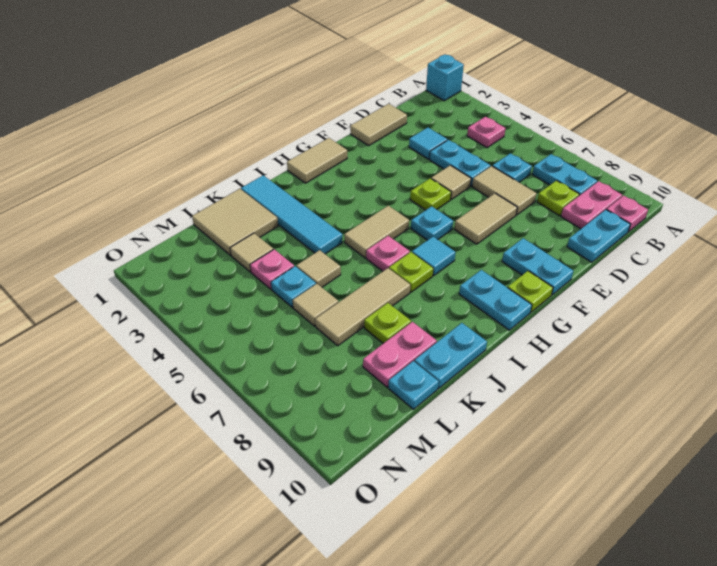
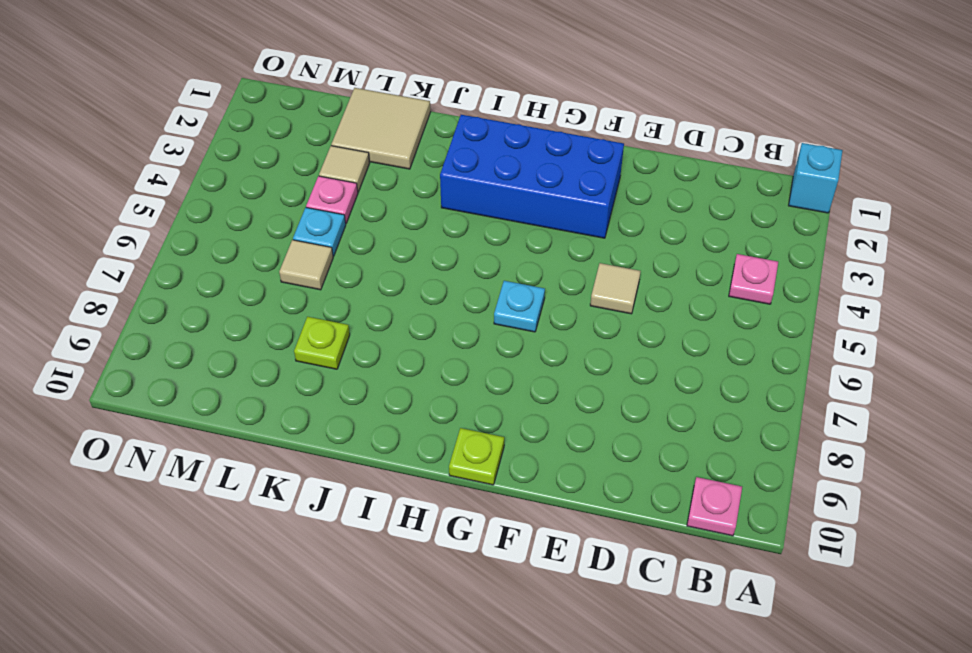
blue 2x4 brick [440,115,624,238] -> none
none -> cyan 1x2 plate [532,154,597,196]
none -> pink 1x2 plate [561,181,622,229]
none -> cyan 1x1 plate [493,153,532,182]
none -> lime 1x1 plate [537,181,579,216]

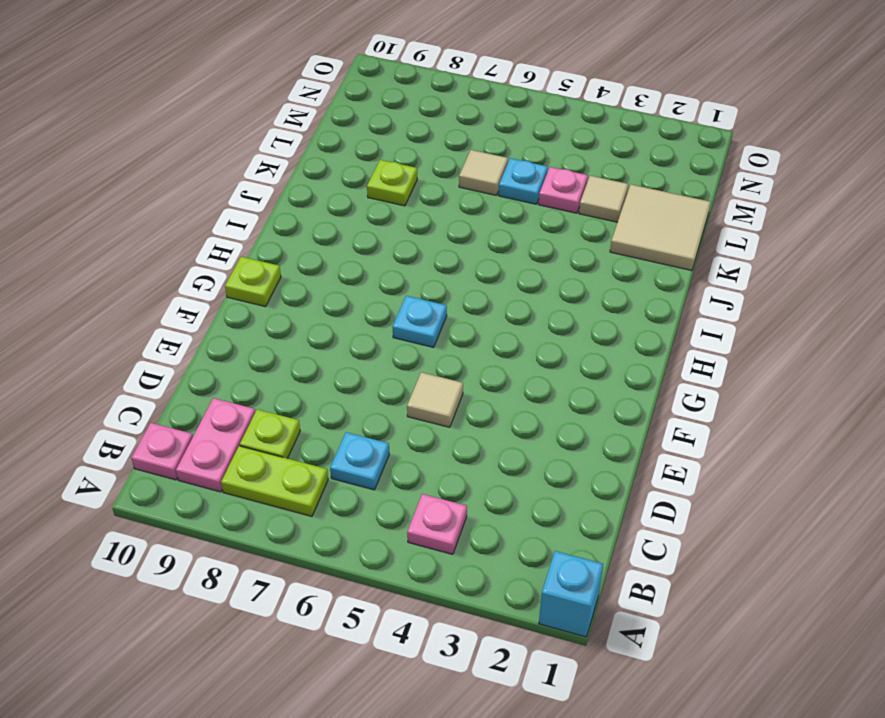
lime 1x2 plate [221,446,328,516] -> cyan 1x2 plate [532,154,597,196]
none -> cyan 1x2 plate [567,210,630,262]
none -> tan 1x2 tile [350,104,407,146]
none -> cyan 1x1 tile [409,128,447,159]
none -> cyan 1x2 plate [429,140,490,186]

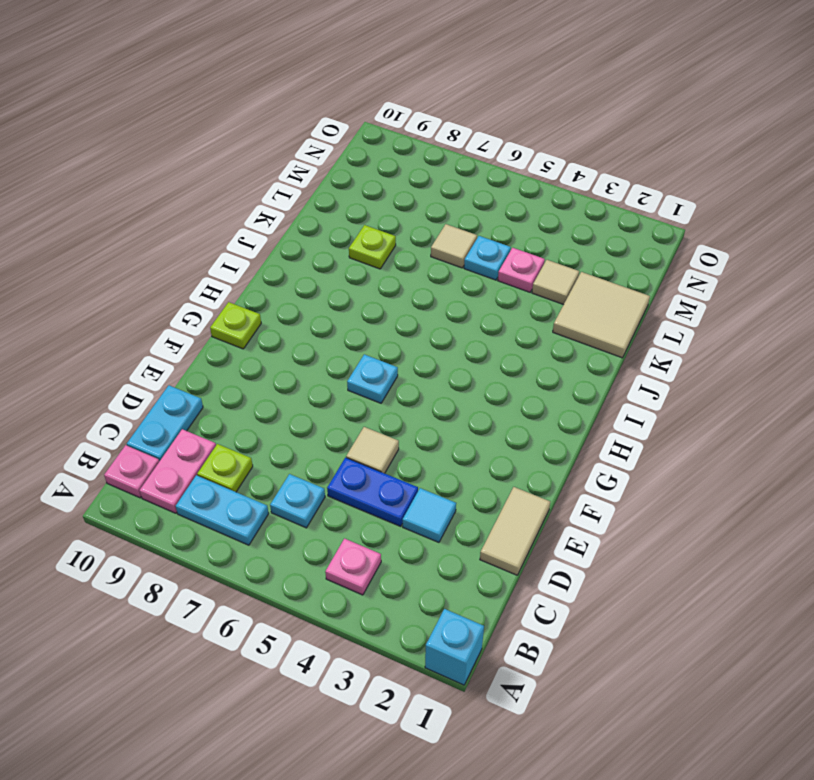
blue 1x2 plate [327,458,418,526] -> cyan 1x2 plate [429,140,490,186]
none -> tan 1x2 tile [472,166,537,215]
none -> tan 1x2 tile [455,193,517,244]
none -> lime 1x1 plate [410,178,451,210]
none -> cyan 1x2 plate [502,238,573,295]

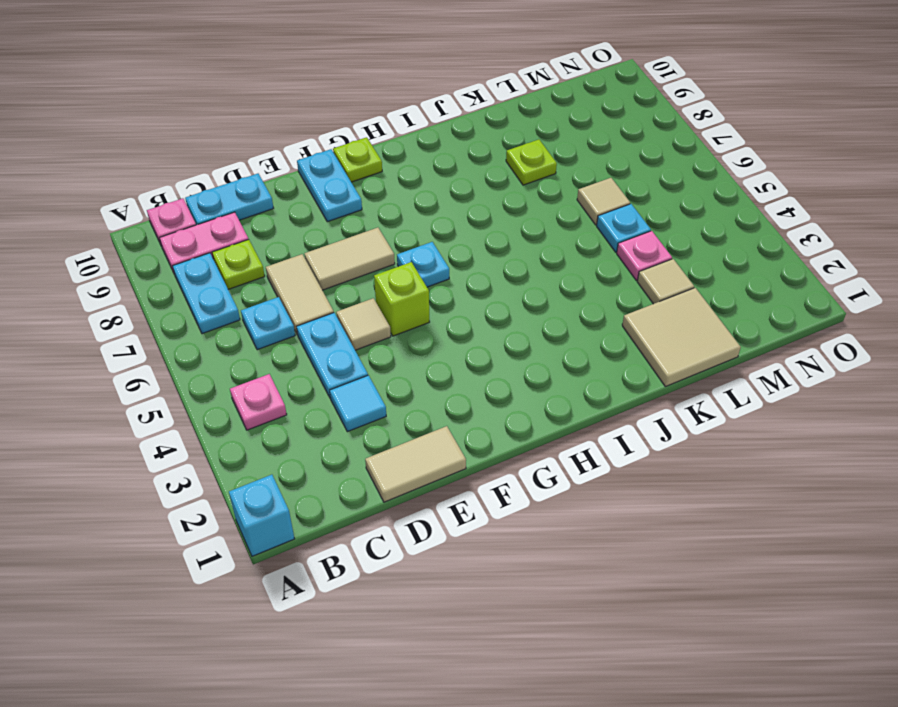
lime 1x1 brick [374,262,429,336] -> lime 1x1 plate [410,178,451,210]
none -> tan 1x2 tile [287,138,347,183]
none -> tan 1x2 tile [344,206,409,258]
none -> cyan 1x1 tile [412,237,455,276]
none -> cyan 1x2 plate [459,270,532,330]

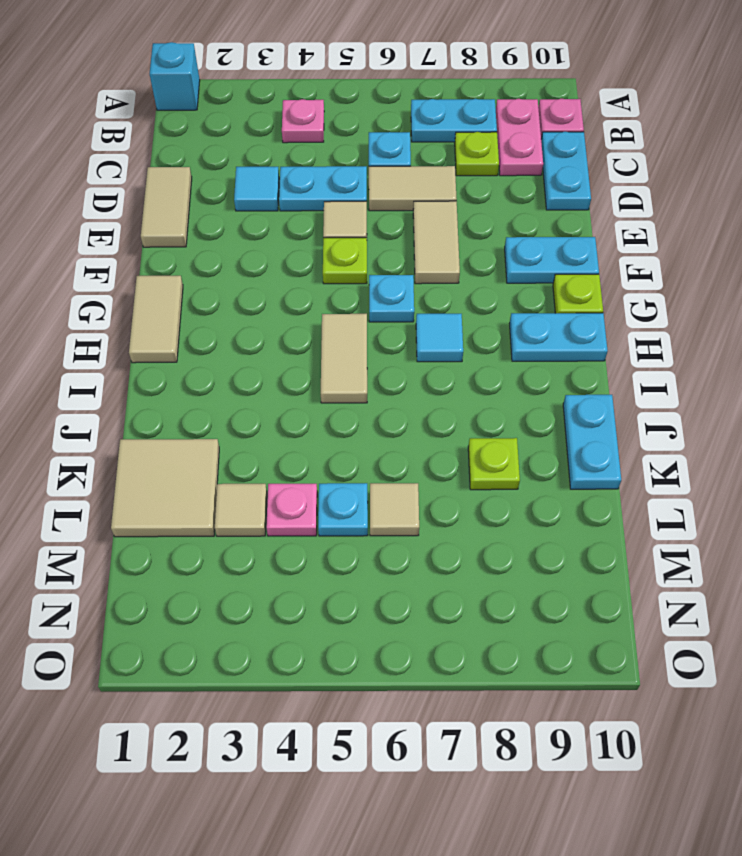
none -> pink 1x1 plate [366,236,410,271]
none -> lime 1x1 plate [389,252,433,292]
none -> cyan 1x4 tile [241,175,342,254]
none -> tan 1x3 tile [315,268,410,346]

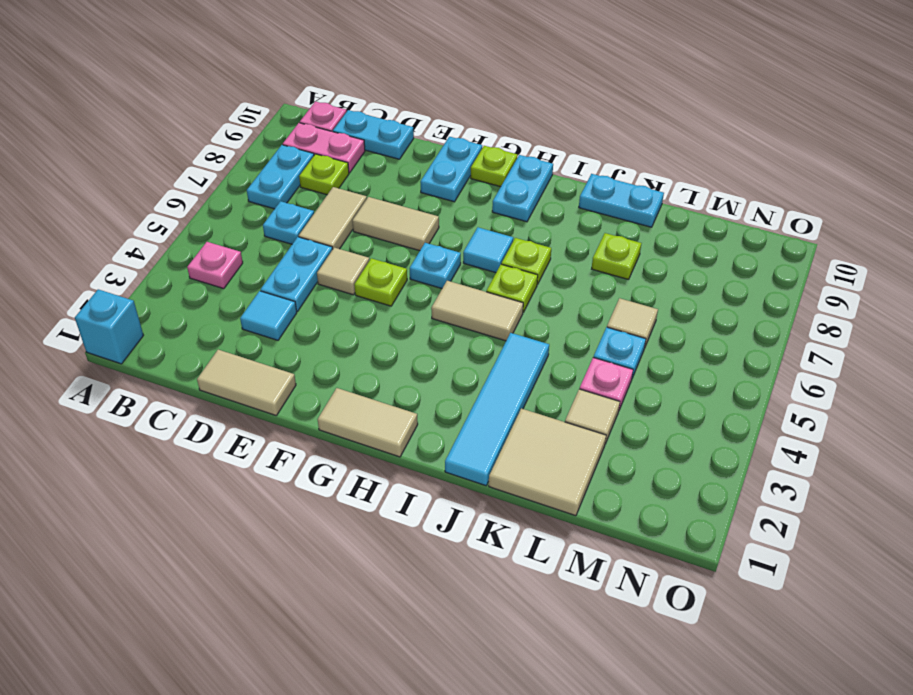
lime 1x1 plate [486,264,538,312] -> pink 1x1 plate [366,236,410,271]
none -> tan 1x3 tile [315,268,410,346]
none -> tan 1x1 tile [296,250,341,287]
none -> pink 1x2 plate [363,322,437,387]
none -> cyan 1x1 plate [388,361,439,409]

